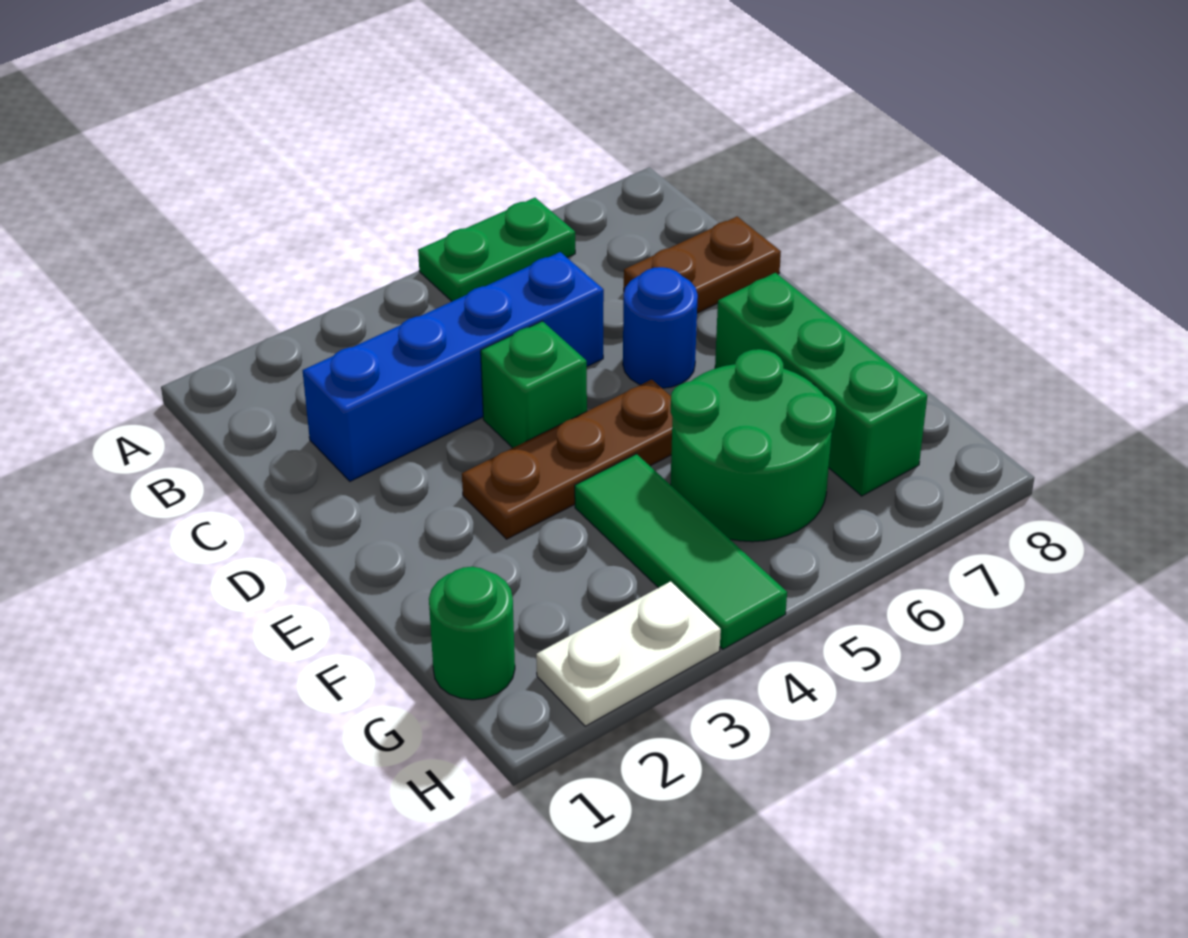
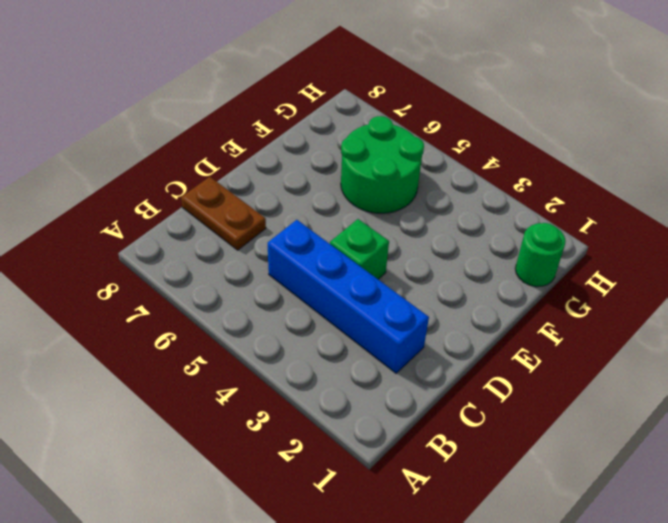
none -> green 1x2 plate [418,198,575,301]
none -> blue 1x1 round brick [623,267,698,388]

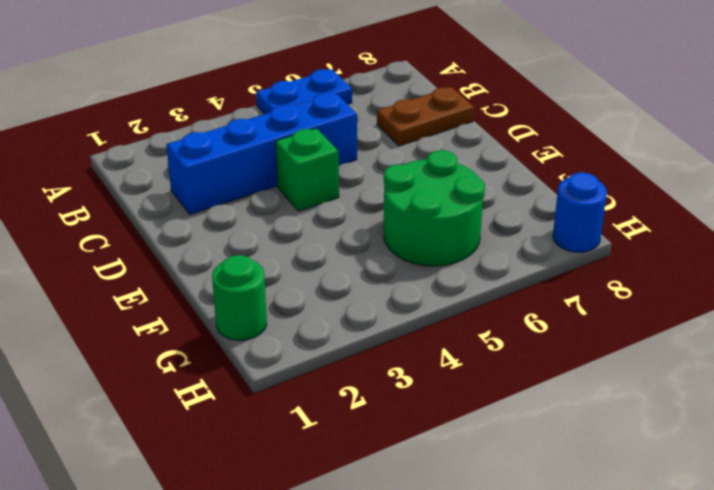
blue 1x2 plate [256,69,352,114] -> green 1x2 plate [418,198,575,301]
blue 1x1 round brick [553,173,607,252] -> blue 1x1 round brick moved to [623,267,698,388]
none -> brown 1x3 plate [462,379,672,539]
none -> green 1x3 brick [715,273,927,496]

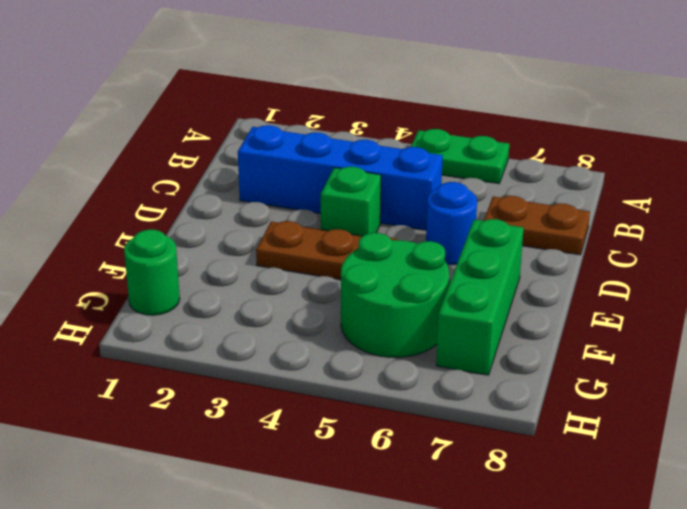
none -> green 1x3 tile [575,454,787,649]
none -> white 1x2 plate [536,581,721,726]

